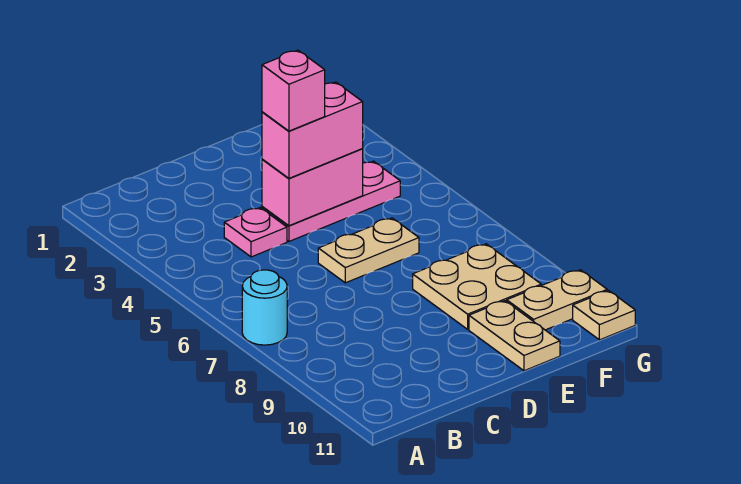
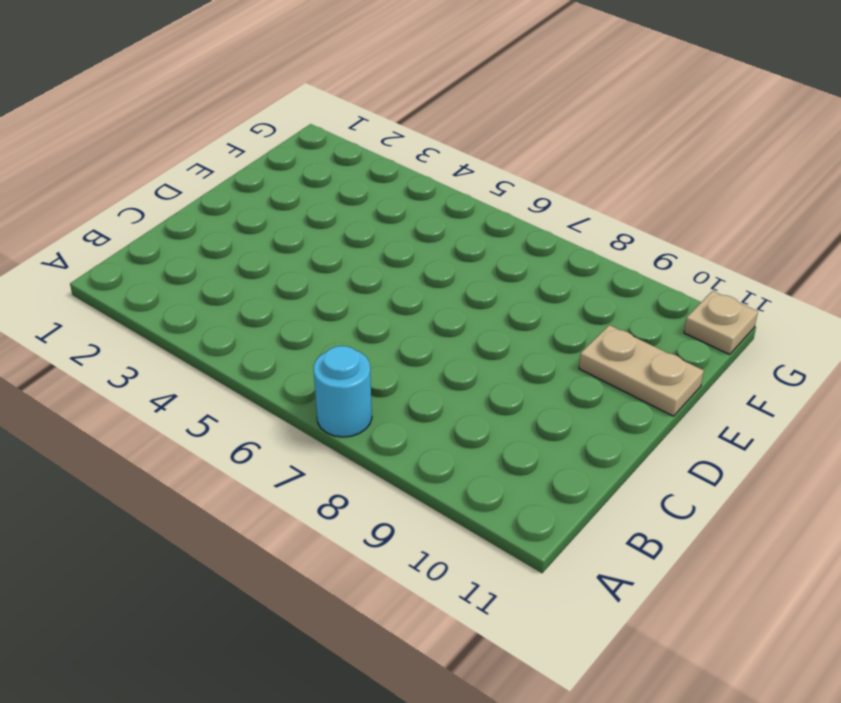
none -> pink 1x1 plate [224,208,287,257]
none -> pink 1x3 plate [262,161,400,241]

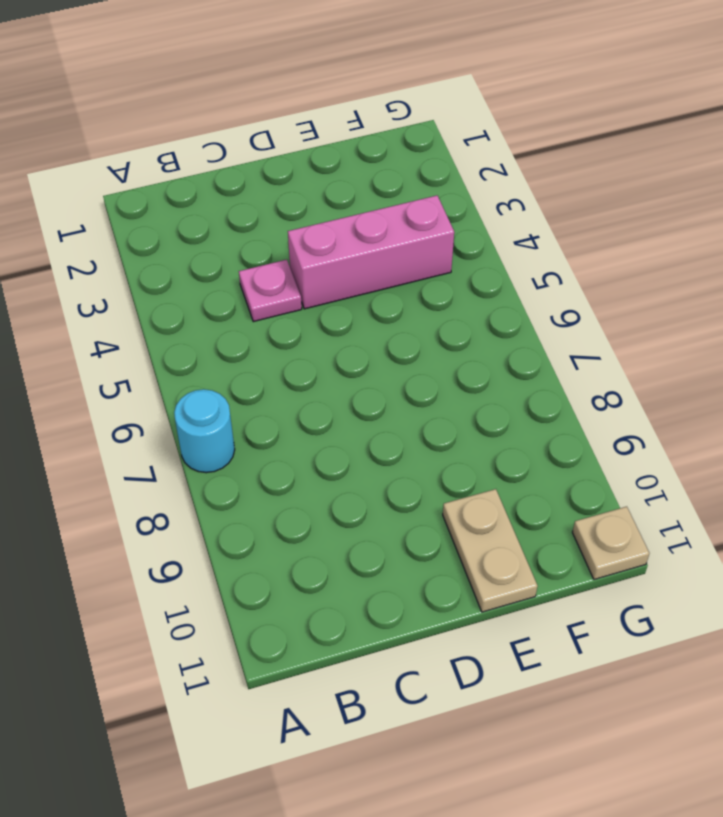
pink 1x3 brick [288,196,454,309] -> pink 1x3 plate [262,161,400,241]
none -> tan 1x2 plate [318,218,419,283]
none -> tan 2x2 plate [413,244,541,329]

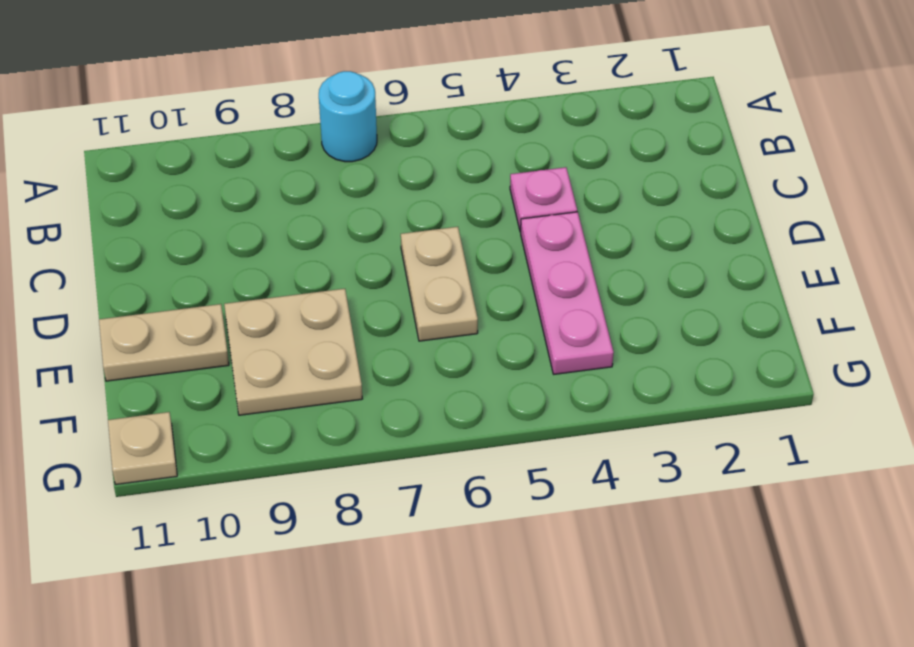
none -> tan 1x2 plate [507,270,607,330]
none -> pink 1x2 brick [262,149,363,226]

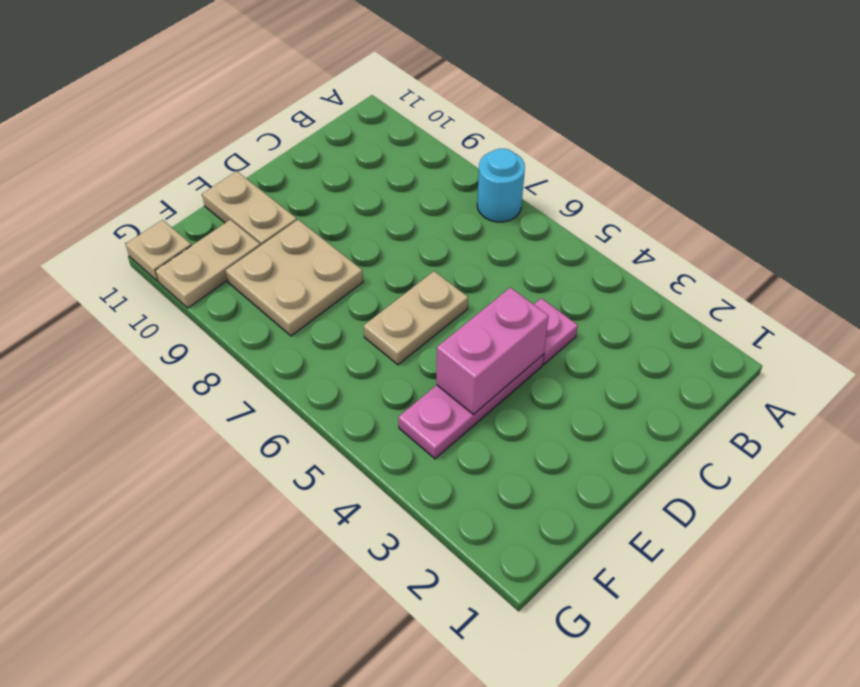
none -> pink 1x2 brick [262,82,363,178]
none -> pink 1x1 brick [262,50,325,131]

